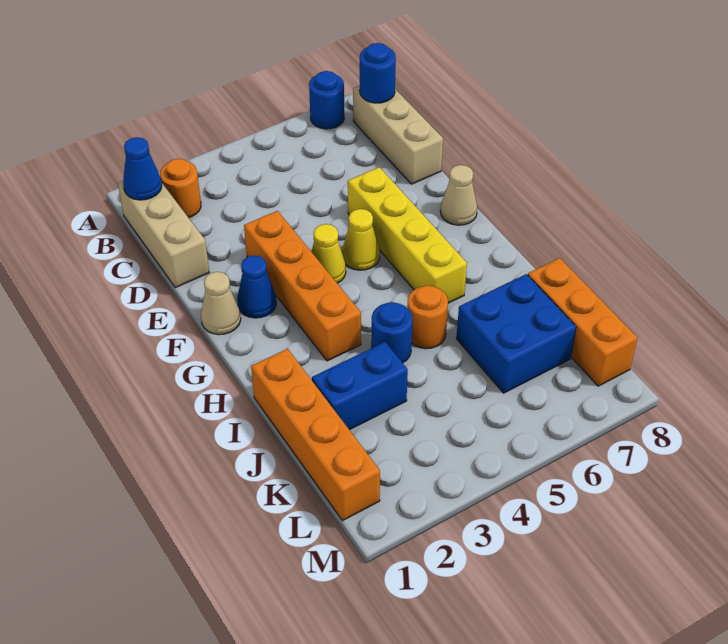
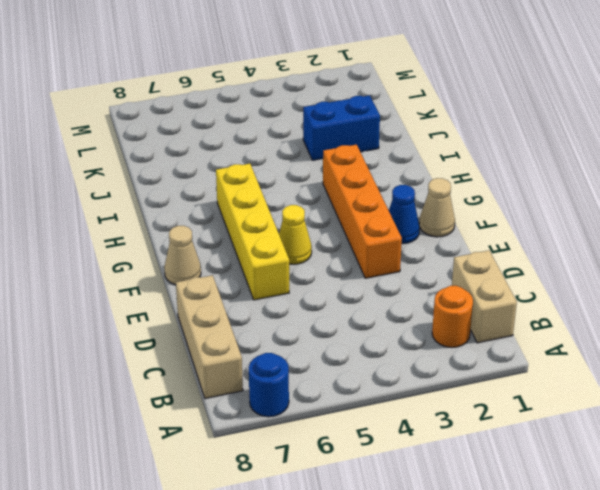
tan 1x2 brick [452,250,517,343] -> tan 1x3 brick [118,181,209,288]
none -> yellow 1x1 cone [312,224,346,283]
none -> orange 1x4 brick [251,349,380,521]
none -> blue 1x1 round brick [371,302,412,363]

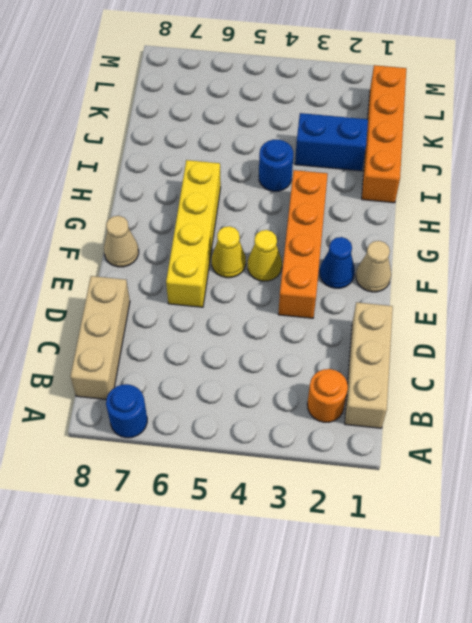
none -> orange 1x1 round brick [407,285,448,349]
none -> blue 2x2 brick [456,274,576,393]
none -> orange 1x3 brick [528,258,637,386]

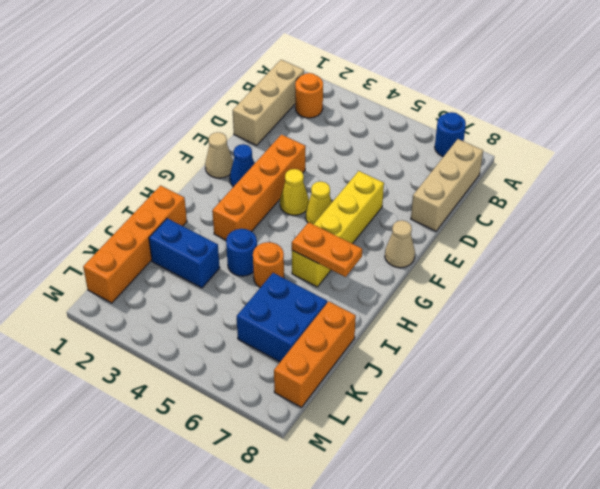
orange 1x2 plate [292,222,362,277] -> none
none -> blue 1x1 cone [123,137,162,200]
none -> blue 1x1 round brick [360,43,396,103]

